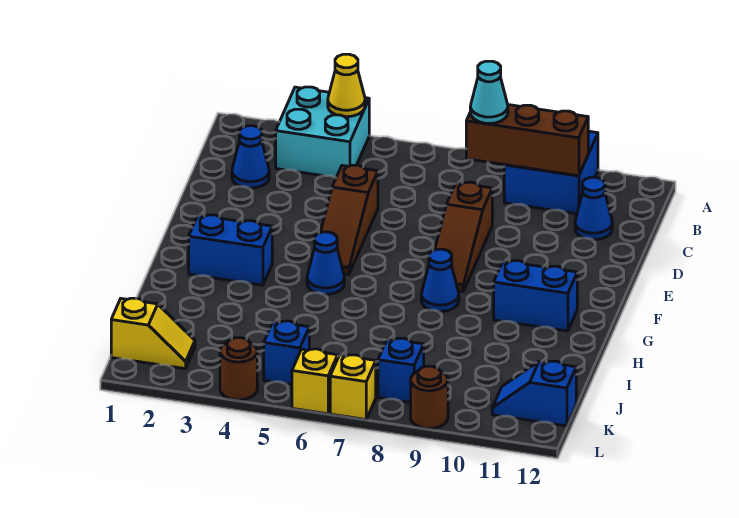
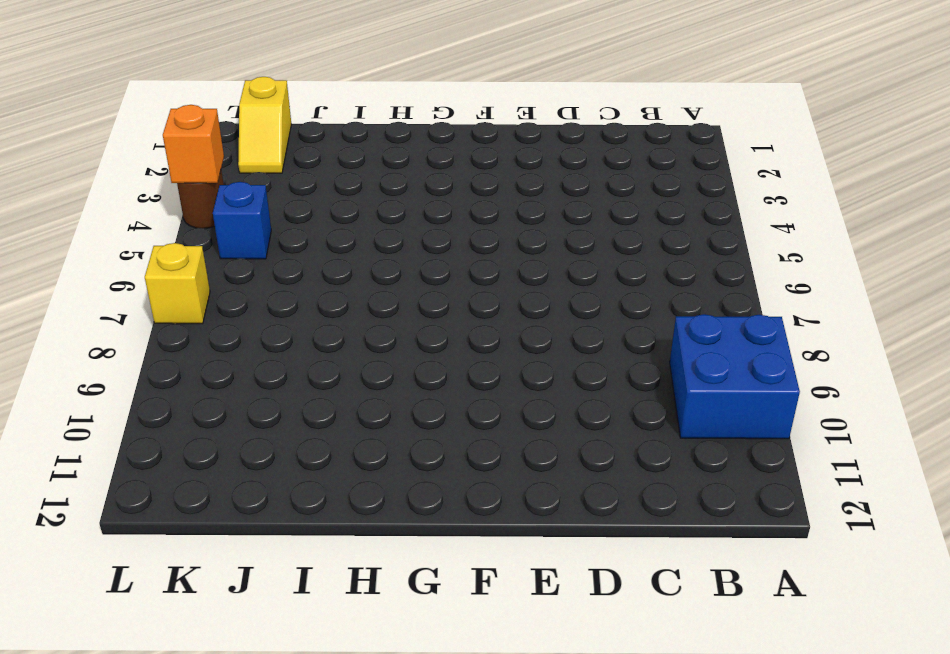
orange 1x1 brick [163,105,224,183] -> none
none -> cyan 2x2 brick [276,87,369,178]
none -> blue 1x1 cone [232,126,269,188]
none -> blue 1x1 cone [575,177,612,240]

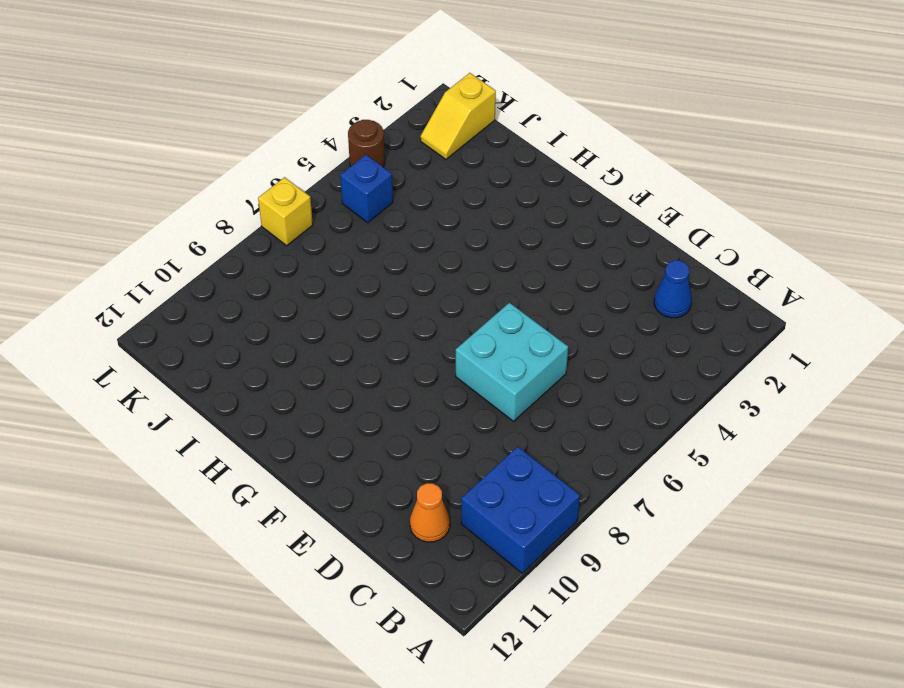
orange 1x1 cone [410,483,450,542] -> blue 1x1 cone [575,177,612,240]
cyan 2x2 brick [456,303,568,421] -> cyan 2x2 brick moved to [276,87,369,178]
none -> brown 1x3 slope [320,165,378,274]
none -> brown 1x3 slope [435,182,492,292]
none -> blue 1x2 brick [189,215,272,285]

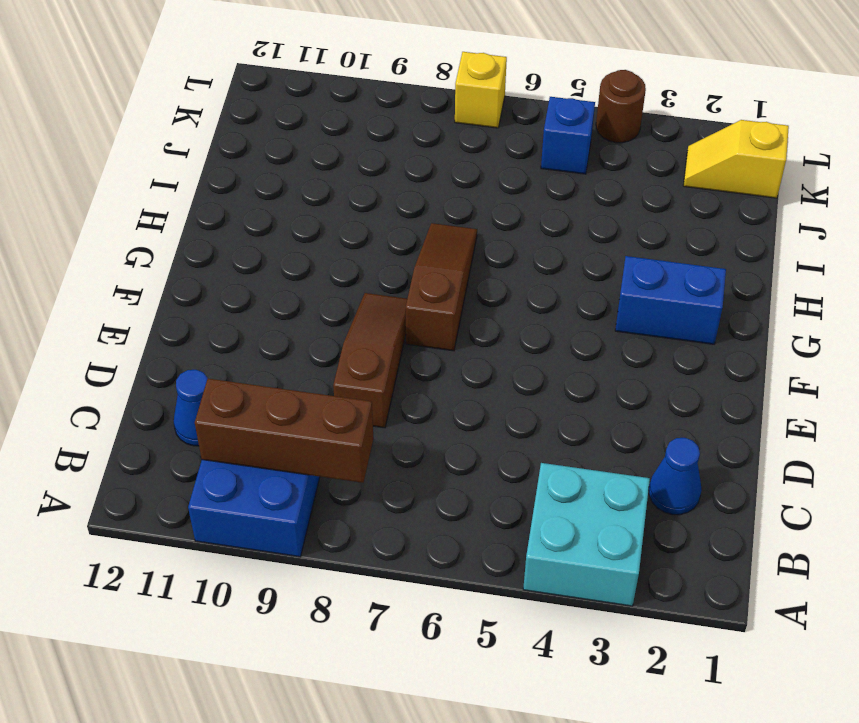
brown 1x3 slope [406,223,477,351] -> brown 1x3 slope moved to [320,165,378,274]
none -> blue 1x1 cone [307,232,344,294]
none -> blue 1x1 cone [421,249,459,312]
none -> blue 1x2 brick [494,261,577,331]

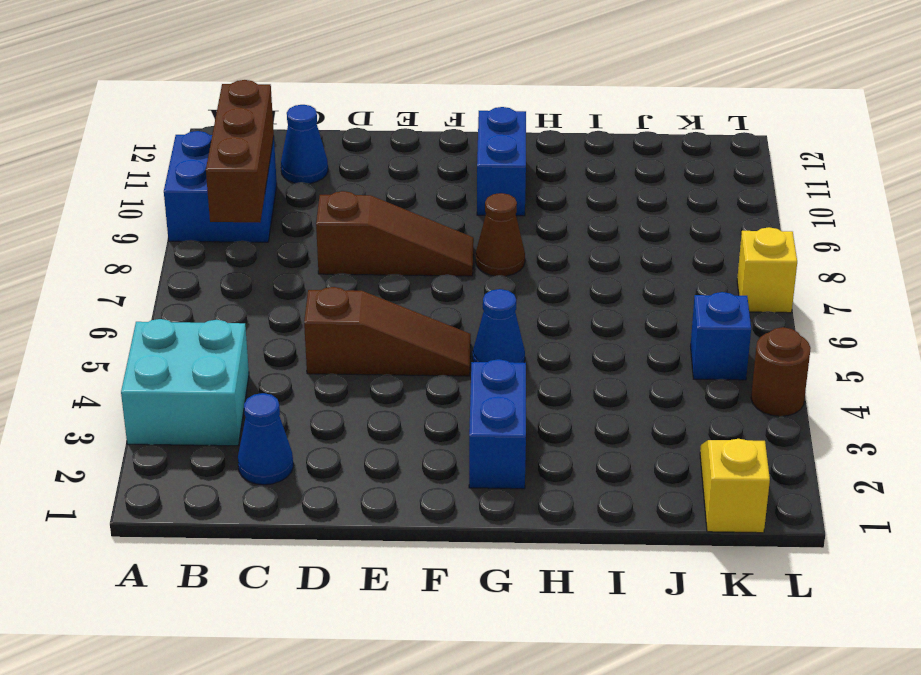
brown 1x1 cone [476,193,525,276] -> blue 1x1 cone [421,249,459,312]
none -> blue 1x1 brick [378,338,424,402]
none -> blue 1x2 slope [492,361,576,426]
none -> yellow 1x1 brick [292,349,338,414]

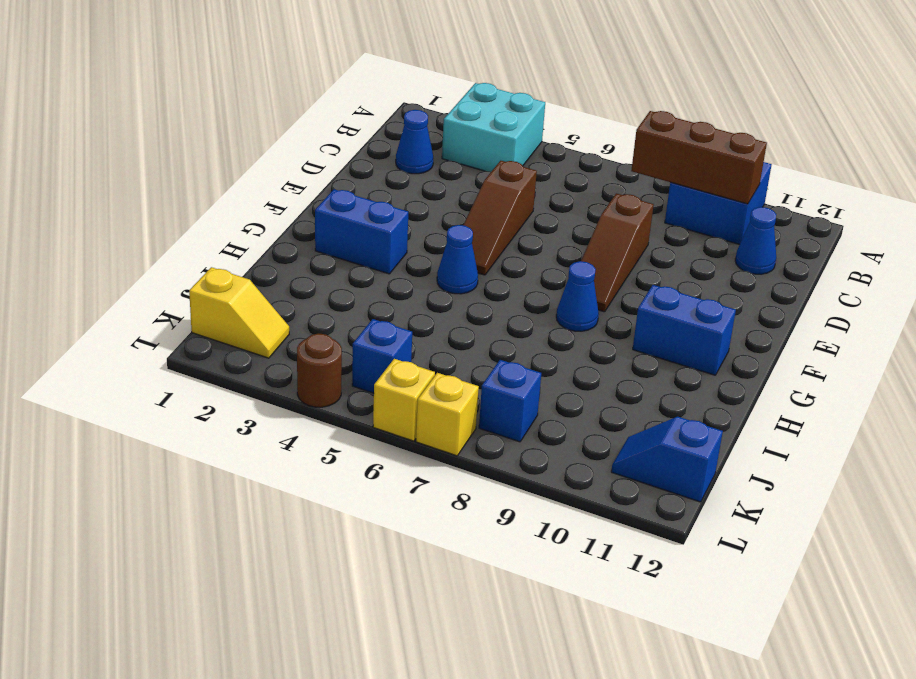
none -> brown 1x1 round brick [411,366,448,429]
none -> yellow 1x1 cone [328,54,365,117]
none -> cyan 1x1 cone [470,61,508,124]

